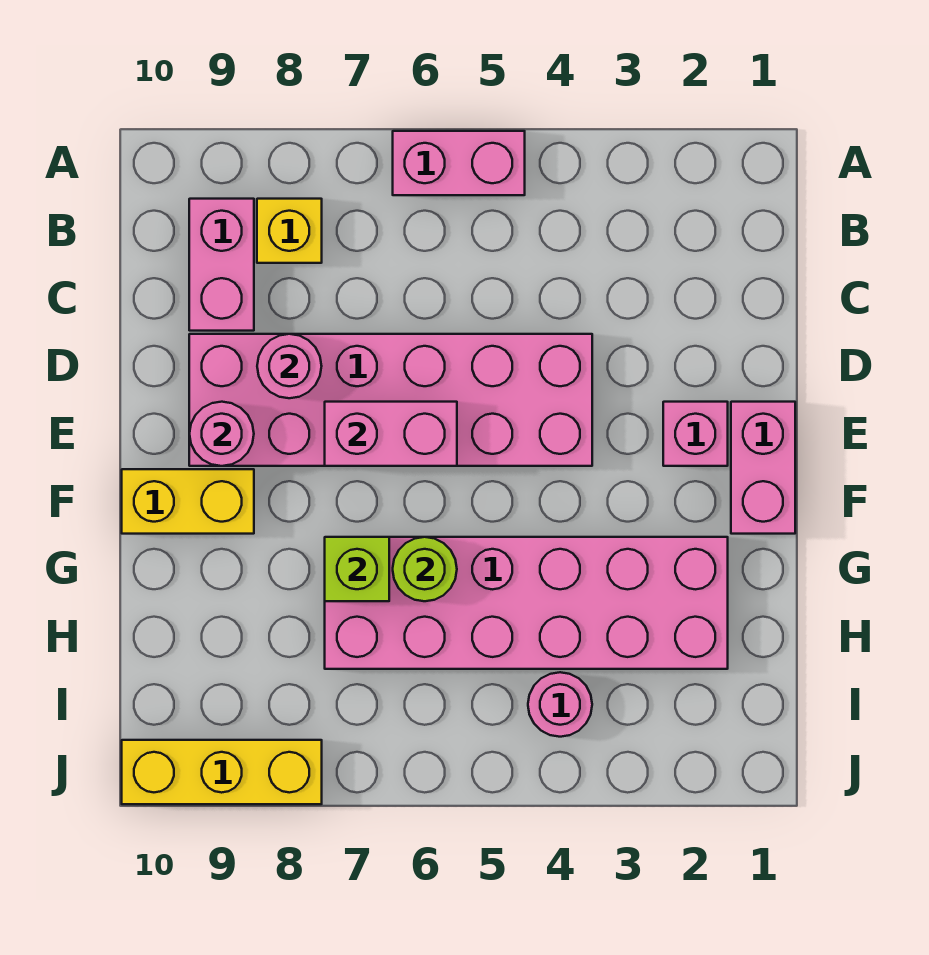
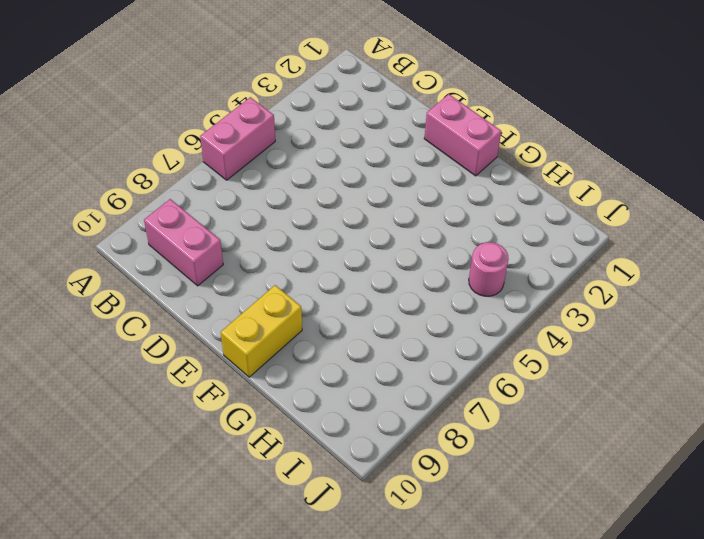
none -> yellow 1x1 brick [257,199,322,263]
none -> pink 2x6 brick [189,334,592,466]
none -> pink 1x1 brick [663,402,728,466]

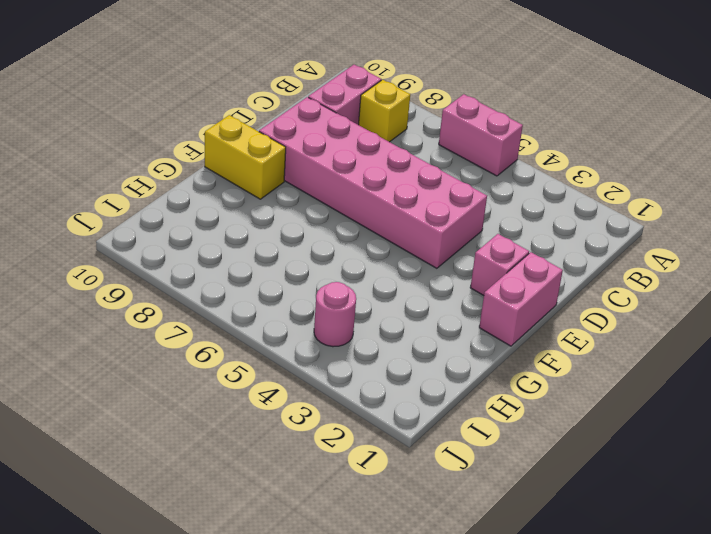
none -> pink 2x6 brick [325,537,728,669]
none -> yellow 1x3 brick [122,740,322,804]
none -> pink 1x1 round brick [257,334,322,398]

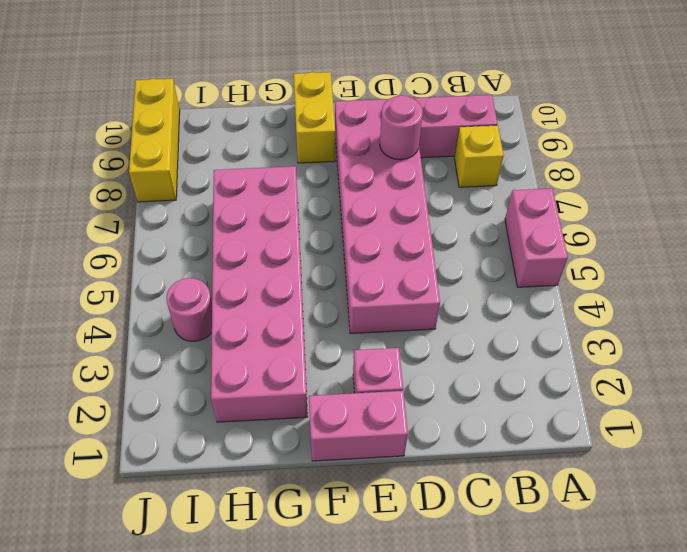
none -> pink 1x2 brick [325,402,457,466]
none -> pink 1x1 round brick [189,402,254,466]
none -> lime 1x1 round brick [393,537,457,601]

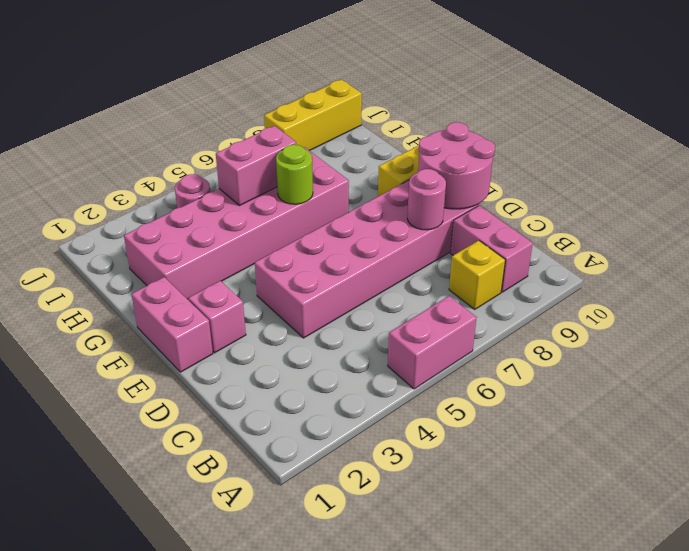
pink 2x2 round brick [418,122,495,209] -> pink 1x1 round brick [189,402,254,466]
pink 1x2 brick [216,126,296,206] -> pink 1x2 brick moved to [325,402,457,466]
none -> lime 1x1 brick [325,537,389,601]

